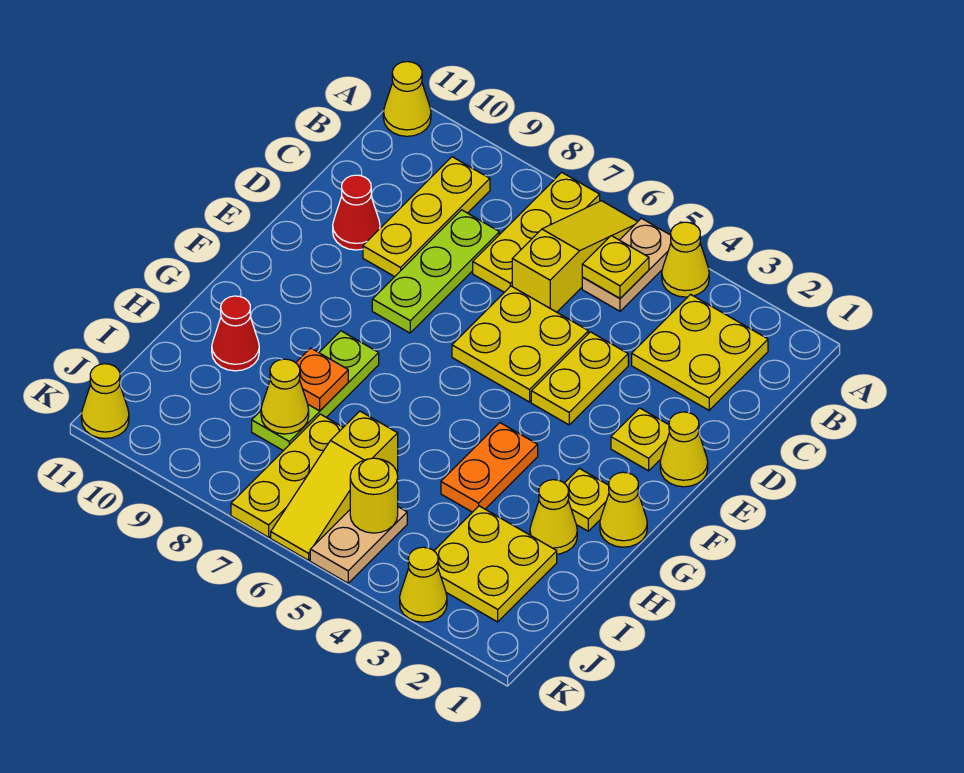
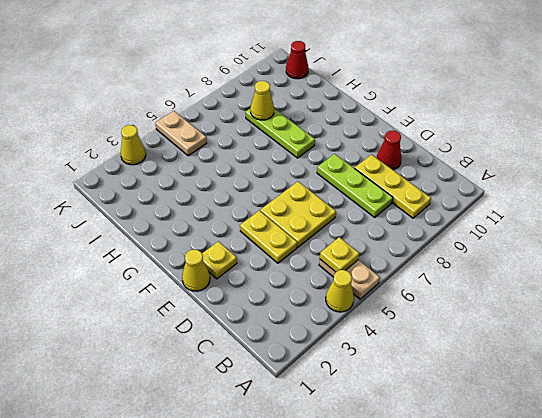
red 1x1 cone [286,41,308,79] -> red 1x1 cone moved to [212,296,259,371]
none -> yellow 1x3 slope [512,201,638,312]
none -> yellow 1x3 plate [473,172,600,292]
none -> yellow 1x1 cone [383,62,431,136]

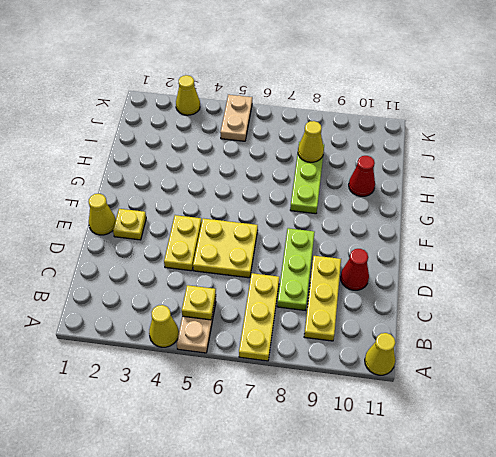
none -> yellow 1x3 slope [512,201,638,312]
none -> yellow 2x2 plate [632,294,768,410]
none -> yellow 1x1 cone [600,472,647,547]

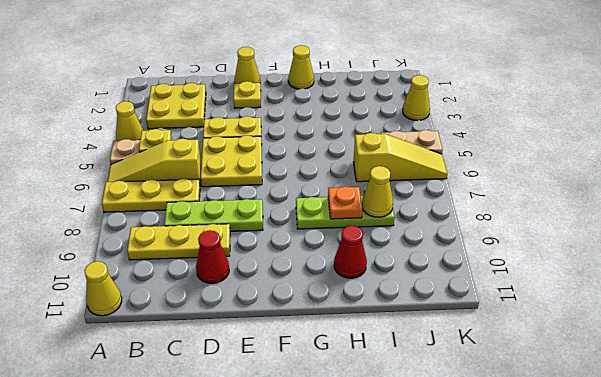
none -> yellow 1x1 plate [565,468,609,531]
none -> orange 1x2 plate [441,423,538,512]
none -> yellow 1x1 cone [530,480,577,554]

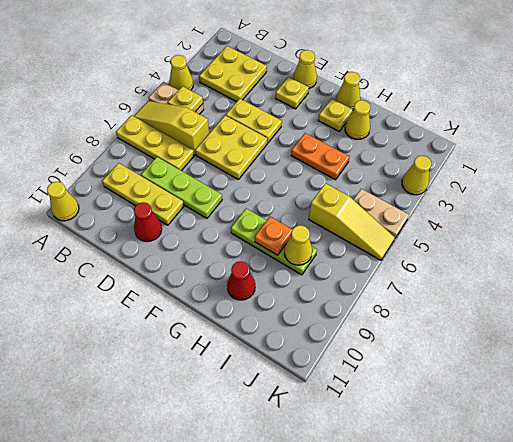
none -> yellow 2x2 plate [434,506,557,622]
none -> yellow 1x3 plate [231,414,343,537]
none -> yellow 1x1 cone [81,364,129,439]

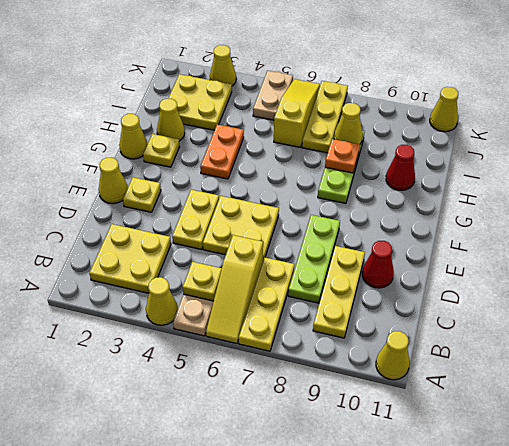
none -> yellow 1x1 round brick [350,458,398,533]

